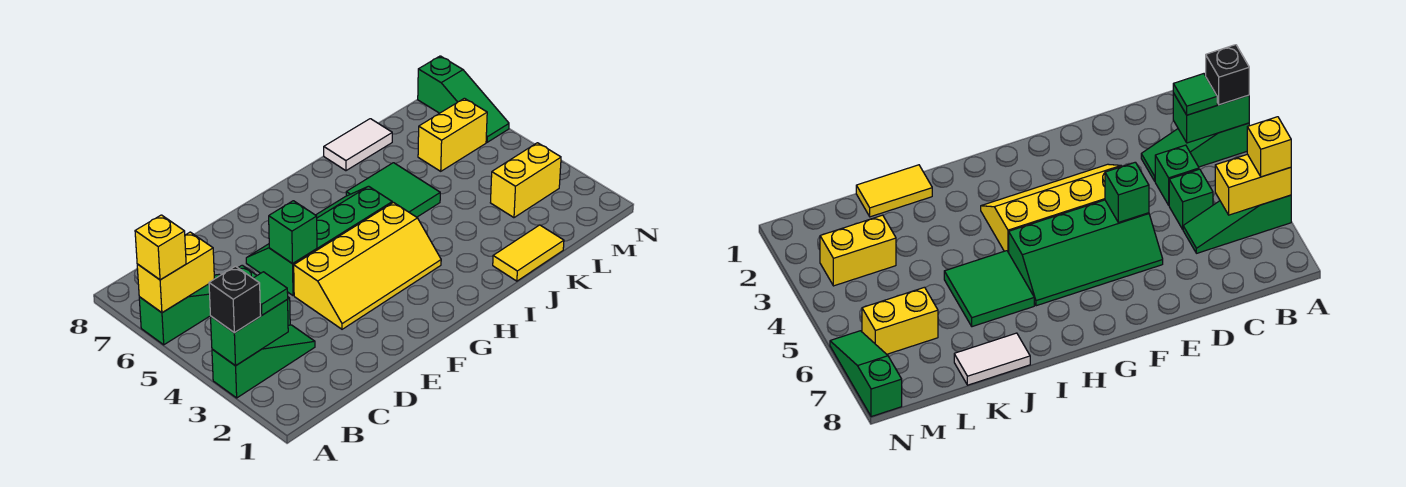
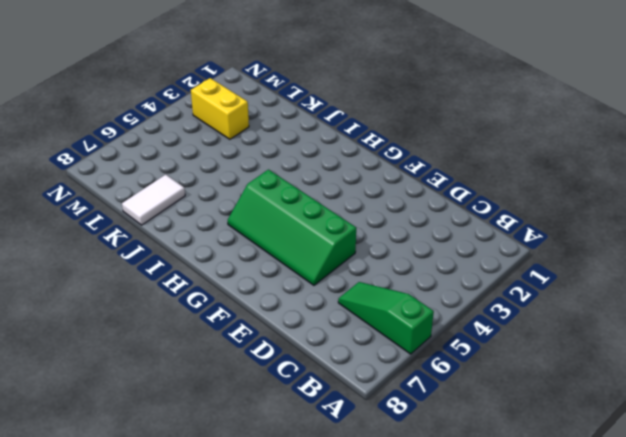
white 1x2 tile [122,175,185,225] -> white 1x2 tile turned to [324,119,392,171]
none -> green 1x3 slope [212,325,315,398]
none -> green 1x1 brick [1155,145,1199,205]
none -> green 1x1 brick [1169,169,1213,229]

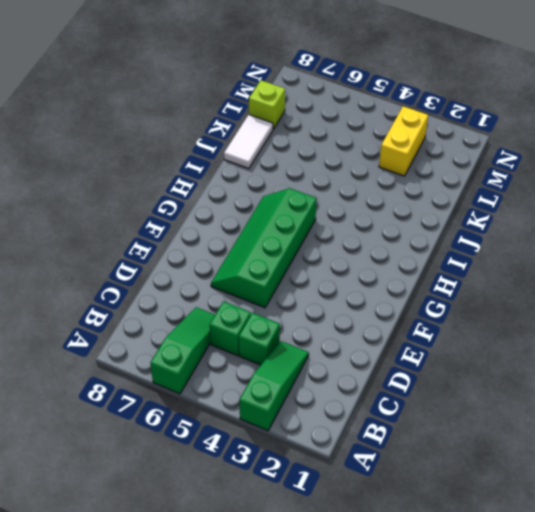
lime 1x1 brick [249,80,285,129] -> none
none -> yellow 2x4 slope [294,203,441,329]
none -> green 2x2 tile [346,163,440,217]
none -> yellow 1x2 tile [493,225,564,281]

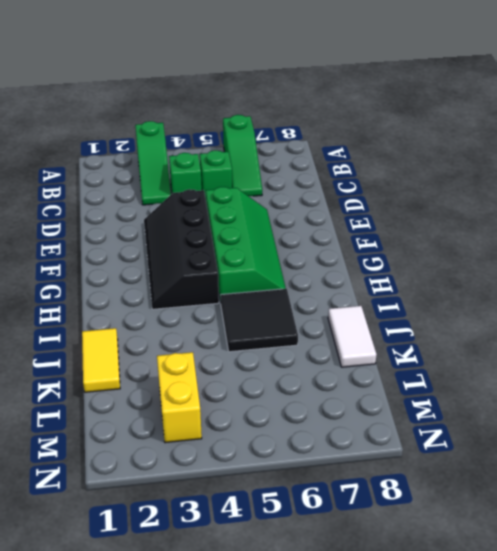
black 2x4 slope [144,189,219,309] -> yellow 2x4 slope [294,203,441,329]
black 2x2 tile [220,289,298,352] -> green 2x2 tile [346,163,440,217]
none -> yellow 1x2 brick [418,98,487,171]
none -> green 1x3 slope [418,56,509,142]
none -> green 1x2 brick [211,299,288,366]

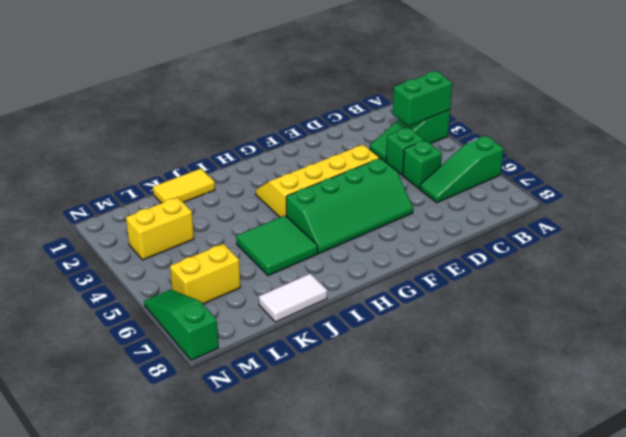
none -> yellow 1x2 brick [137,232,214,313]
none -> green 1x1 brick [269,201,317,264]
none -> black 1x1 brick [209,266,261,333]

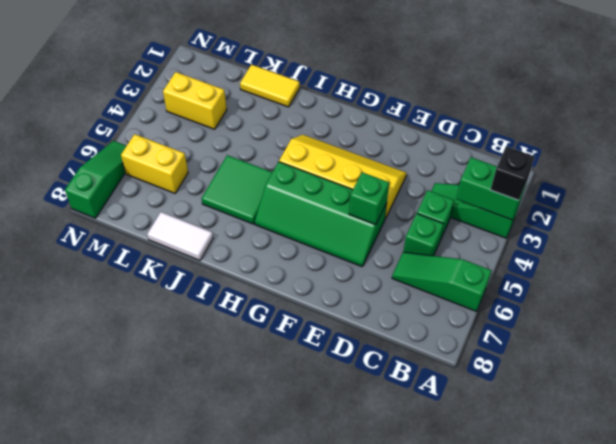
none -> yellow 1x2 brick [137,232,214,313]
none -> yellow 1x1 brick [135,215,186,280]
none -> green 1x1 tile [253,272,288,315]

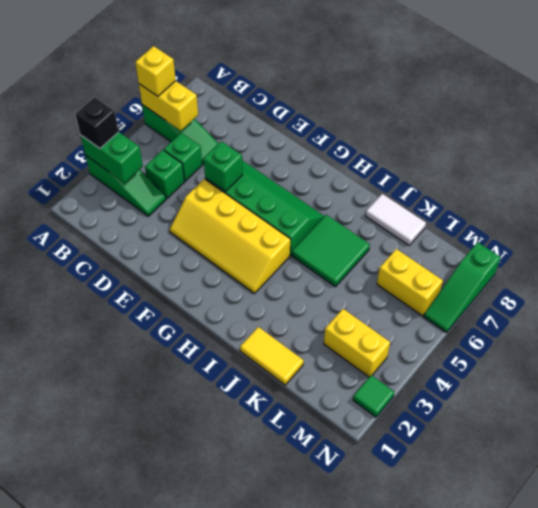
green 1x1 tile [353,375,394,417] -> green 1x1 tile moved to [253,272,288,315]

